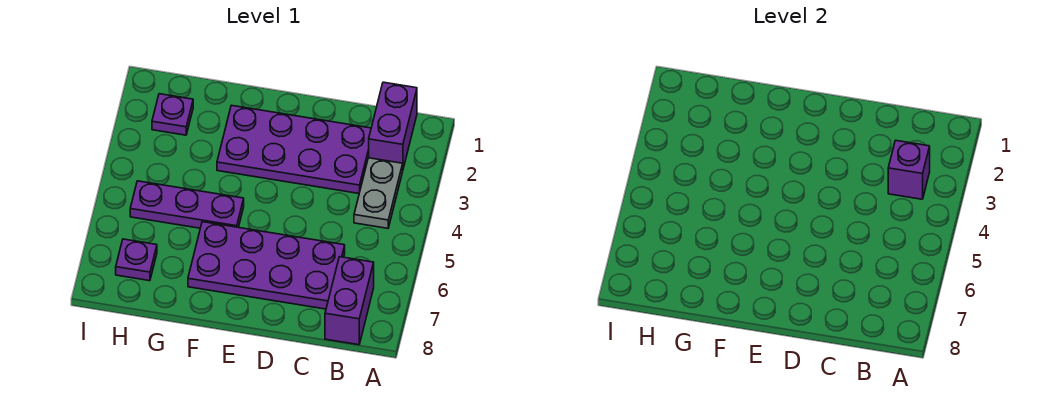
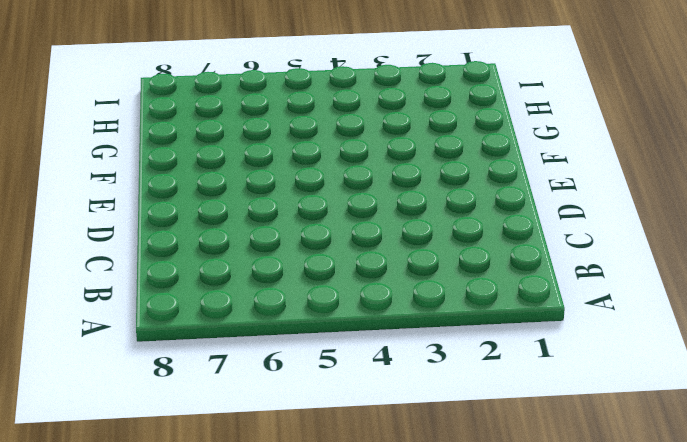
none -> purple 1x2 brick [369,82,417,168]
none -> grey 1x2 plate [354,158,403,228]

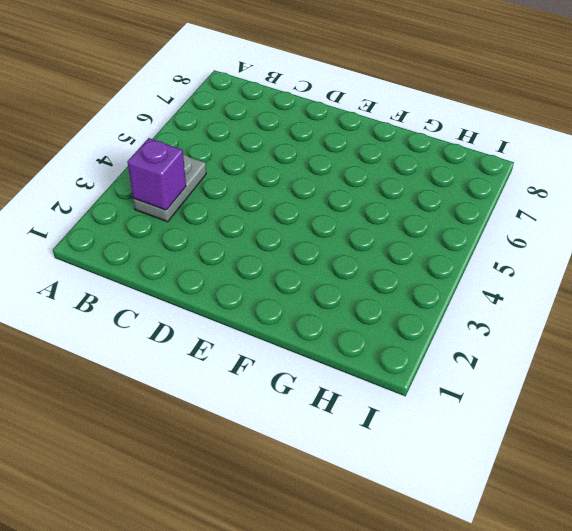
none -> purple 1x2 brick [369,82,417,168]
none -> purple 1x2 brick [325,257,374,345]

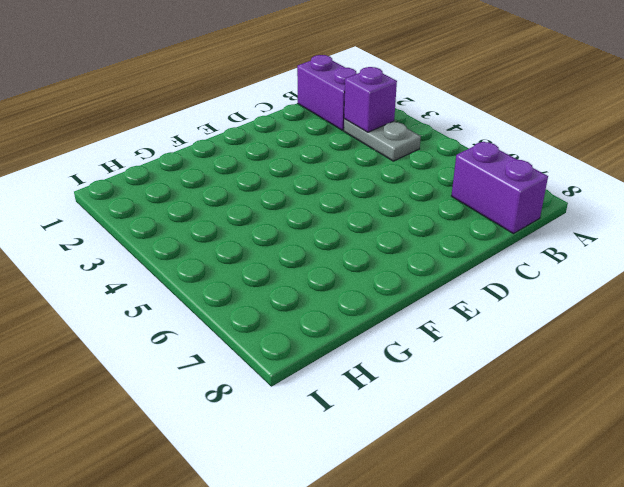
none -> purple 2x4 plate [217,105,371,193]
none -> purple 2x4 plate [188,222,345,309]

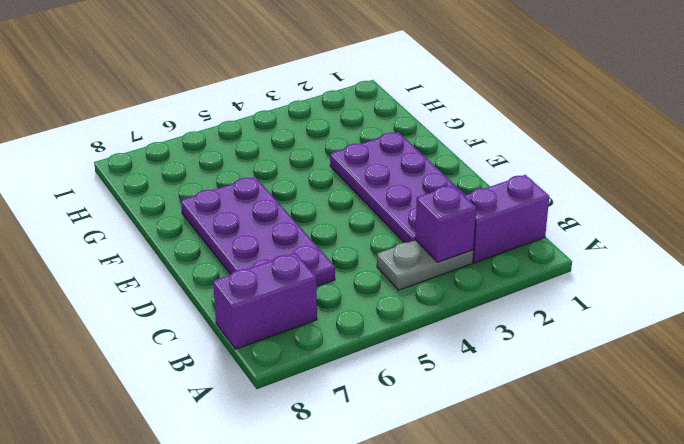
none -> purple 1x3 plate [130,181,244,228]
none -> purple 1x1 plate [152,94,193,135]

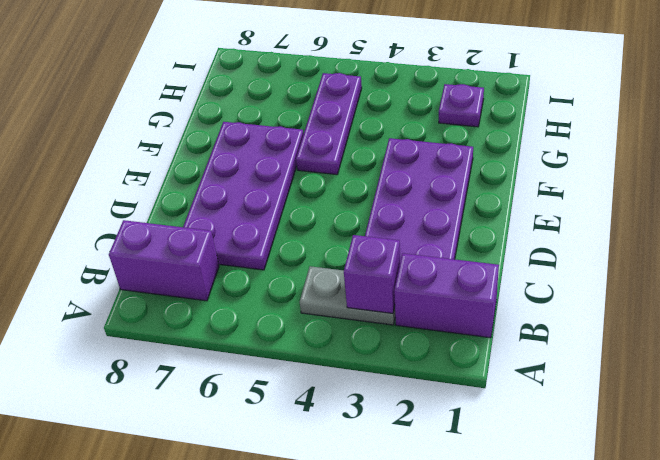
none -> purple 1x1 plate [116,239,157,281]

